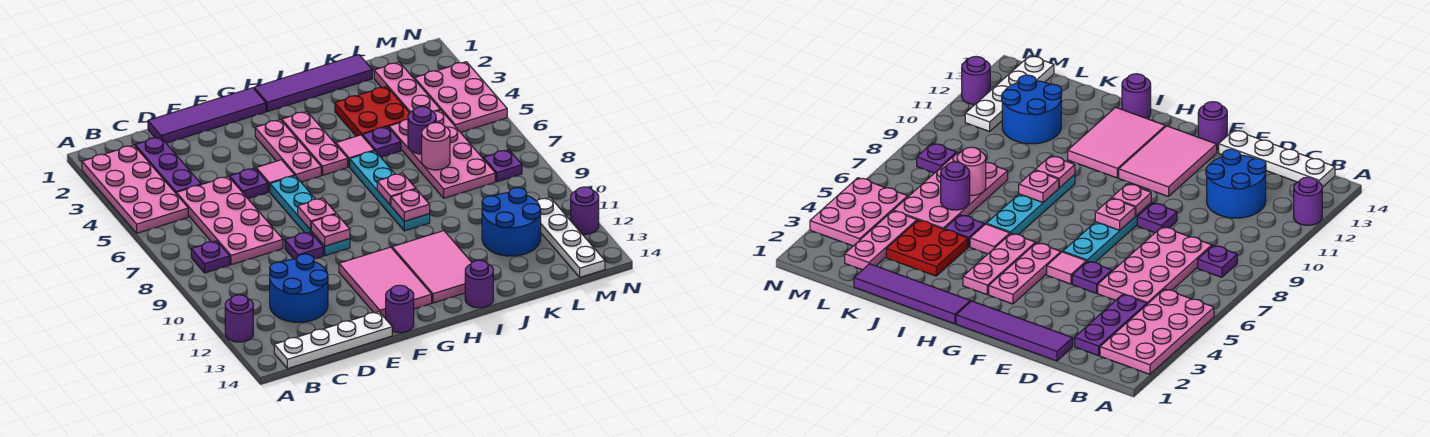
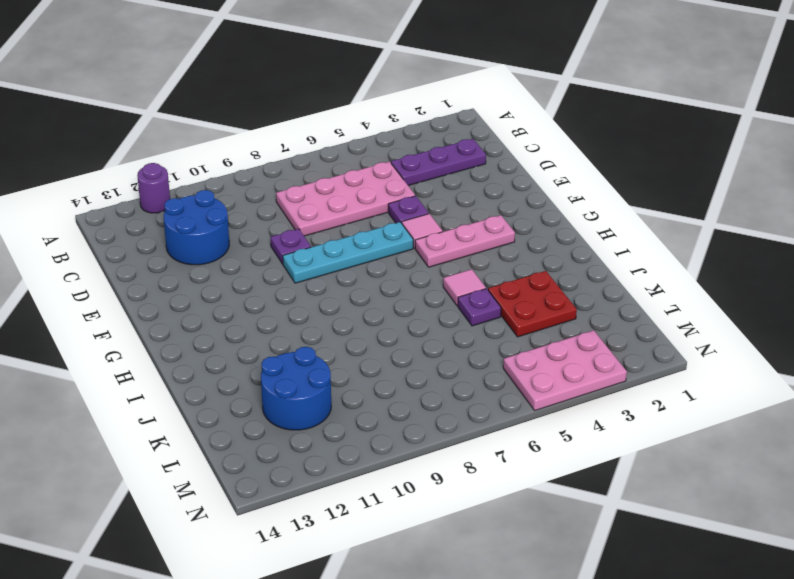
none -> pink 2x4 plate [82,145,188,233]
none -> purple 1x1 plate [191,241,230,273]
none -> white 1x4 plate [274,312,392,369]
none -> purple 1x4 tile [148,88,266,143]

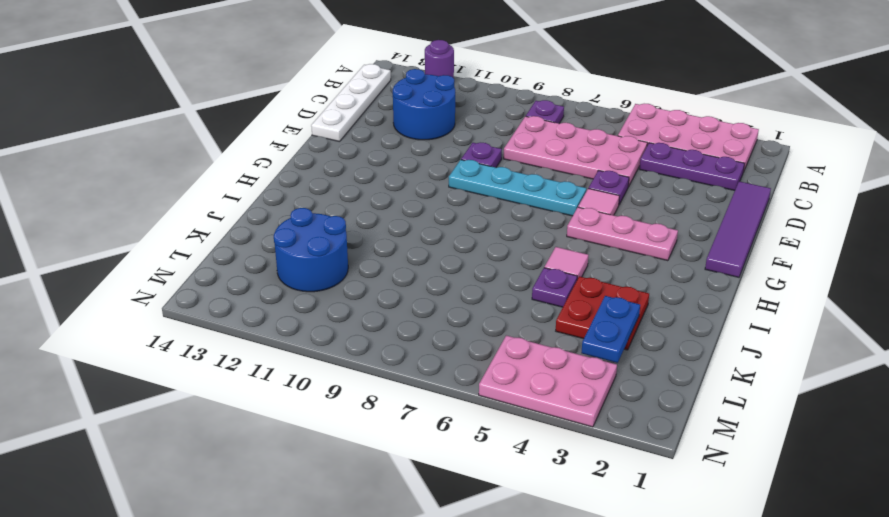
blue 1x2 plate [581,296,640,363] -> none
none -> pink 2x3 tile [339,247,432,318]
none -> purple 1x1 round brick [386,285,414,333]
none -> purple 1x4 tile [254,55,372,112]
none -> pink 1x3 plate [282,111,348,175]

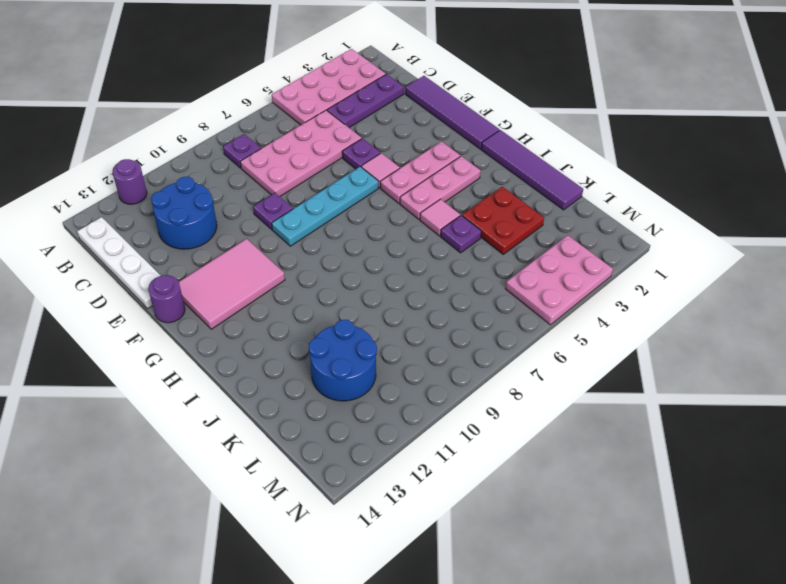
none -> pink 2x3 tile [392,231,472,303]
none -> cyan 1x4 plate [350,151,430,231]
none -> purple 1x1 round brick [465,260,493,308]
none -> pink 2x4 plate [389,110,495,198]

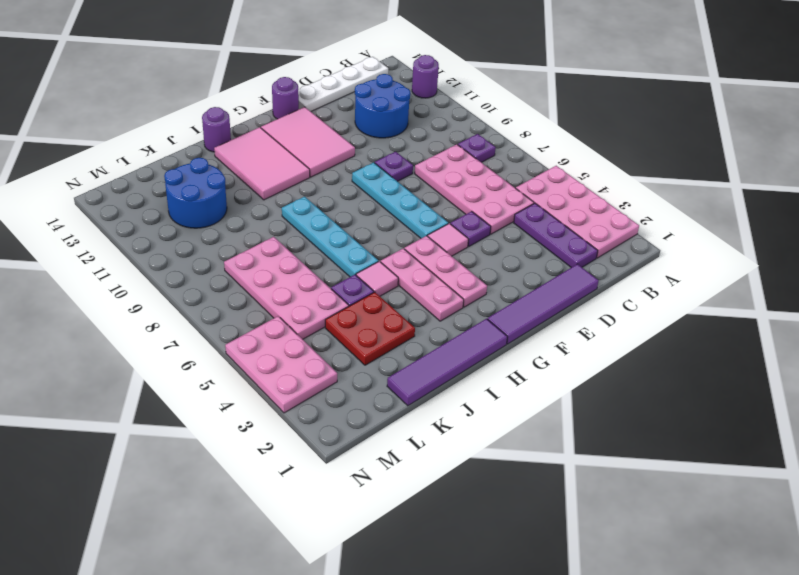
none -> pink 1x3 plate [374,62,440,113]
none -> purple 1x1 plate [484,150,522,182]
none -> white 1x4 plate [537,198,605,277]
none -> purple 1x1 round brick [571,187,599,234]

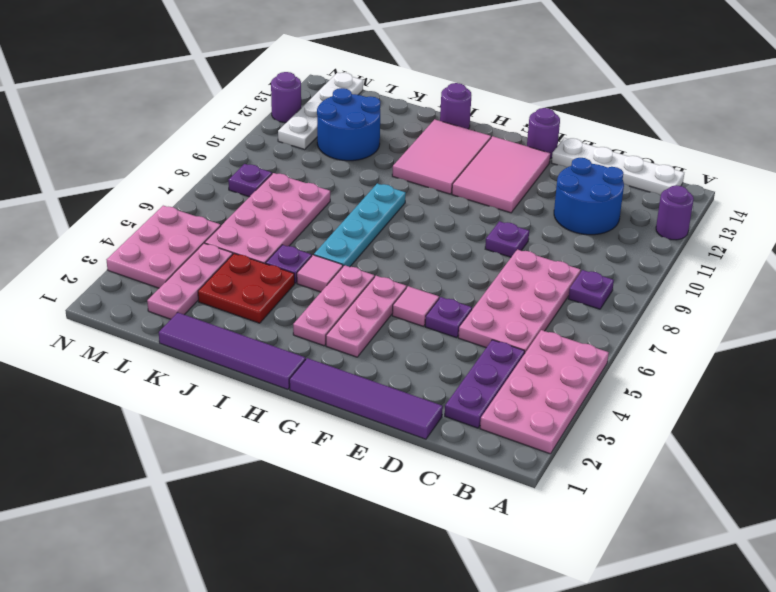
none -> cyan 1x4 plate [270,176,350,256]
none -> pink 1x1 plate [298,198,336,230]
none -> pink 1x1 plate [311,214,350,246]
none -> pink 1x1 plate [377,173,416,205]

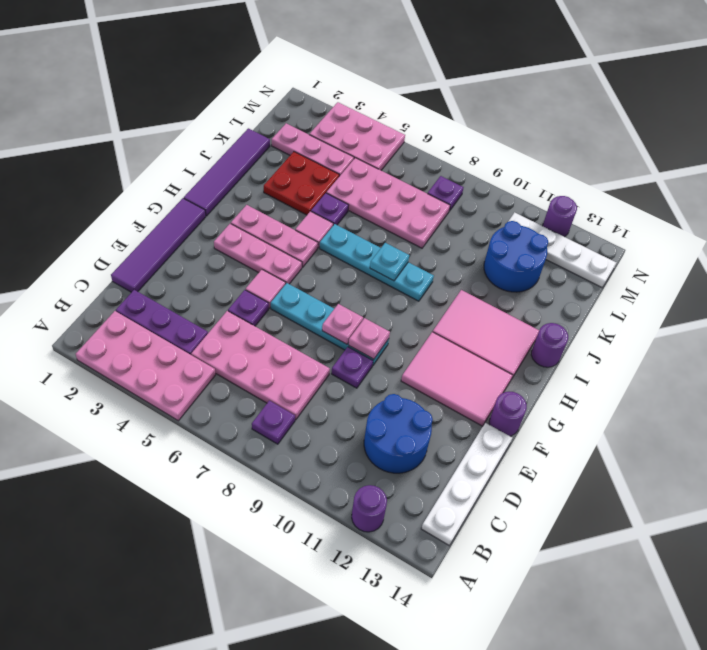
cyan 1x1 plate [370,243,409,281] -> pink 1x1 plate [377,173,416,205]
none -> pink 1x1 plate [391,189,430,221]
none -> purple 1x1 round brick [408,107,436,154]
none -> pink 1x1 round brick [422,123,450,170]

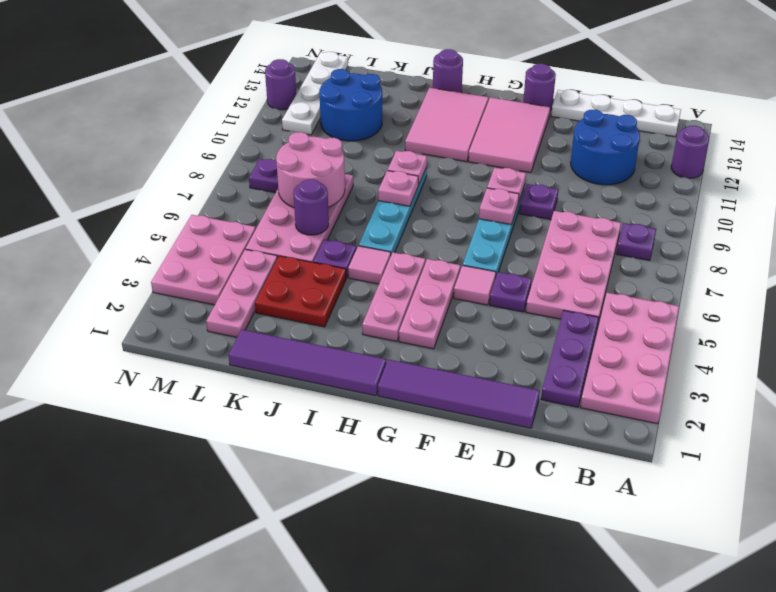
pink 2x2 round brick [276,132,345,208] -> pink 1x1 round brick [422,123,450,170]

